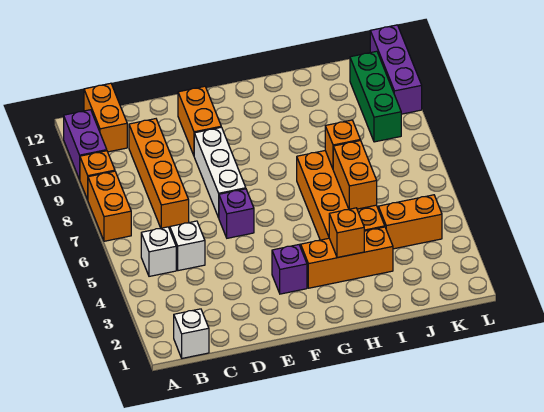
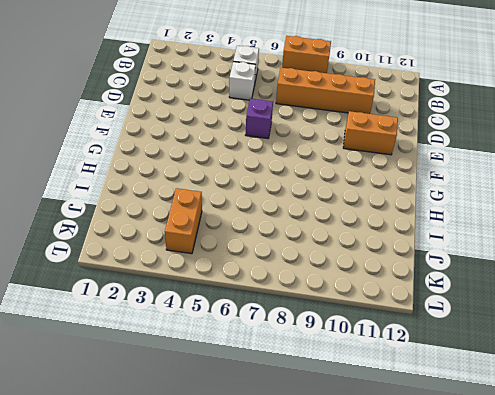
none -> orange 1x1 brick [80,151,115,200]
none -> purple 1x2 brick [64,110,107,180]
none -> white 1x1 brick [174,309,209,358]

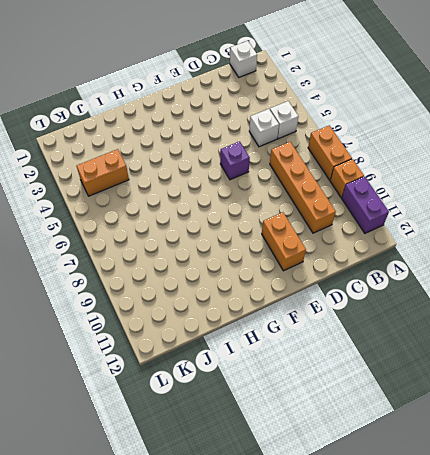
none -> orange 1x2 brick [84,83,127,152]
none -> white 1x3 brick [194,127,246,218]
none -> purple 1x1 brick [272,245,307,294]

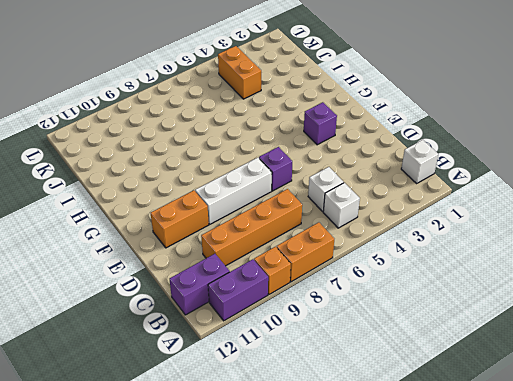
purple 1x2 brick [170,254,230,315] -> orange 1x2 brick [84,83,127,152]
none -> orange 1x3 brick [301,227,393,288]
none -> orange 2x4 brick [297,151,385,240]
none -> green 1x3 brick [350,51,401,142]

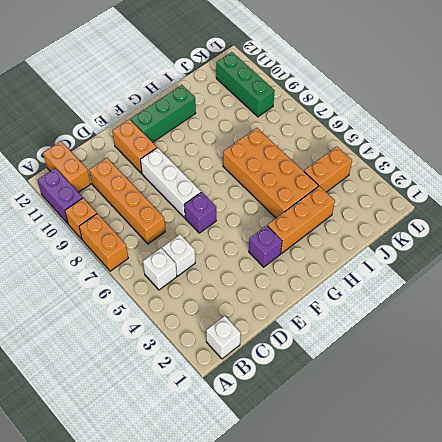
green 1x3 brick [130,85,196,142] -> none
none -> purple 1x3 brick [370,25,422,114]
none -> orange 1x1 brick [329,208,364,258]
none -> orange 1x2 brick [333,141,377,209]

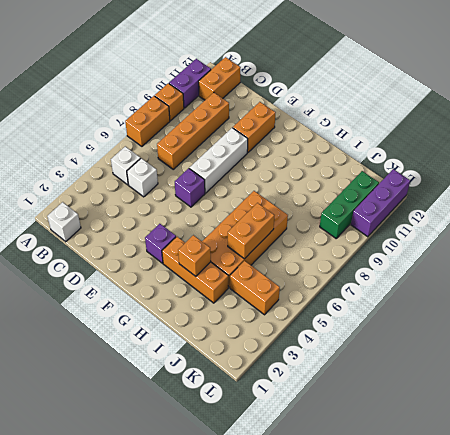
none -> orange 1x1 brick [325,120,360,168]

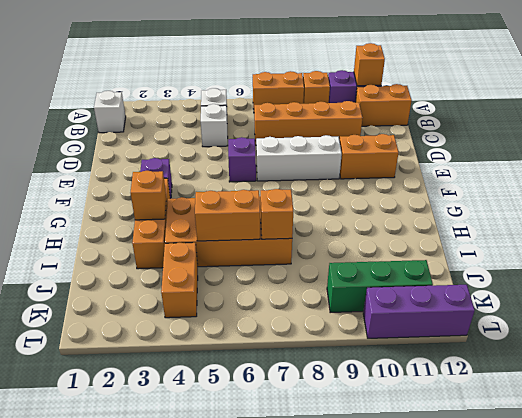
orange 1x1 brick [354,43,385,86] -> none

